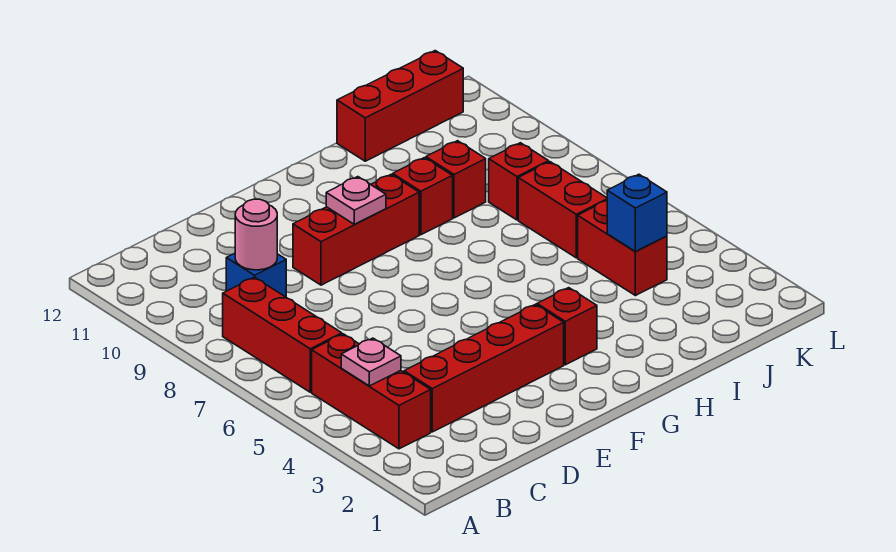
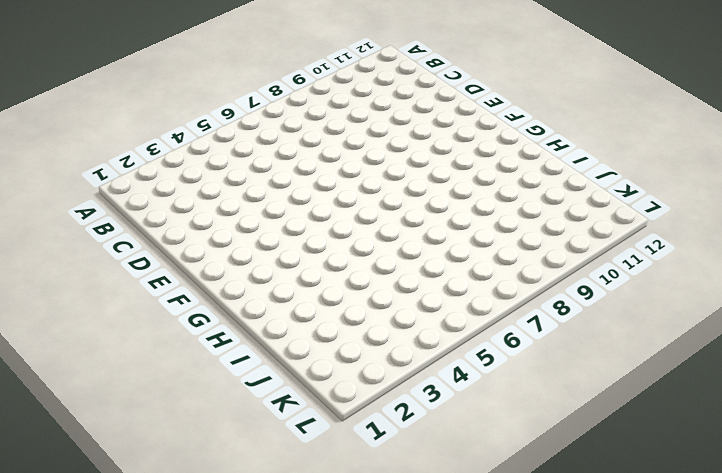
none -> red 1x3 brick [312,334,431,449]
none -> red 1x3 brick [223,277,342,392]
none -> red 1x4 brick [404,304,564,432]

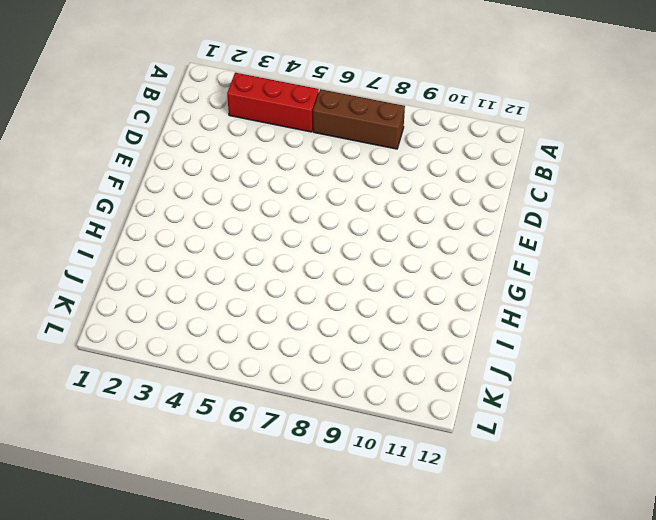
brown 1x3 brick [313,89,405,149] -> red 1x3 brick [223,277,342,392]
none -> red 1x4 brick [404,304,564,432]
none -> blue 1x1 brick [226,253,286,297]
none -> red 1x3 brick [293,175,419,285]

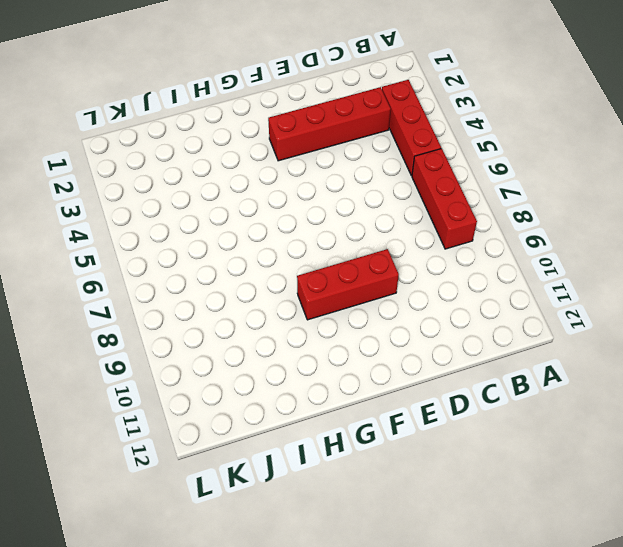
none -> blue 1x1 brick [226,253,286,297]
none -> red 1x1 brick [537,288,597,365]
none -> red 1x1 brick [393,158,453,235]

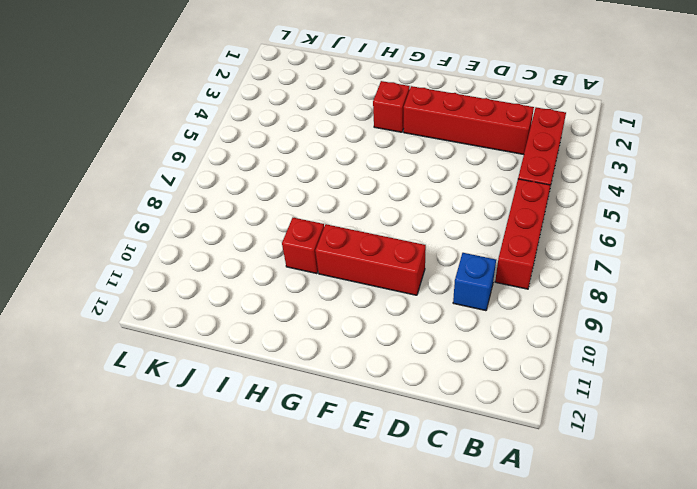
none -> red 1x1 brick [426,141,486,218]
none -> red 1x3 brick [337,51,463,161]
none -> red 1x2 brick [578,201,667,296]

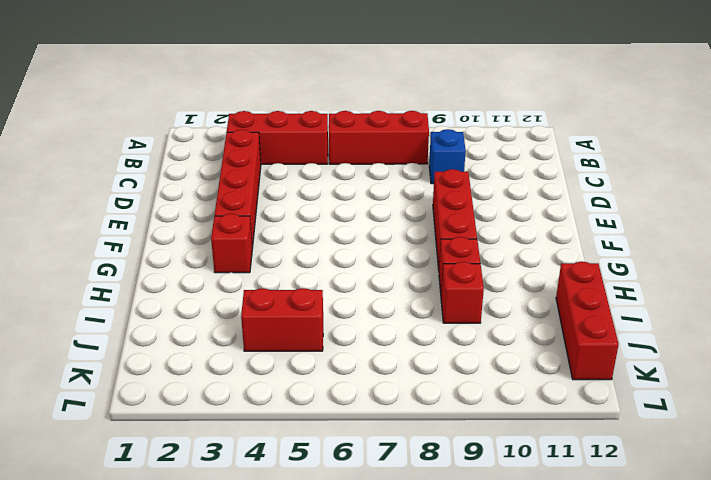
none -> red 1x2 brick [518,162,607,258]
none -> red 1x1 brick [489,143,549,220]
none -> pink 1x1 plate [341,338,401,386]

